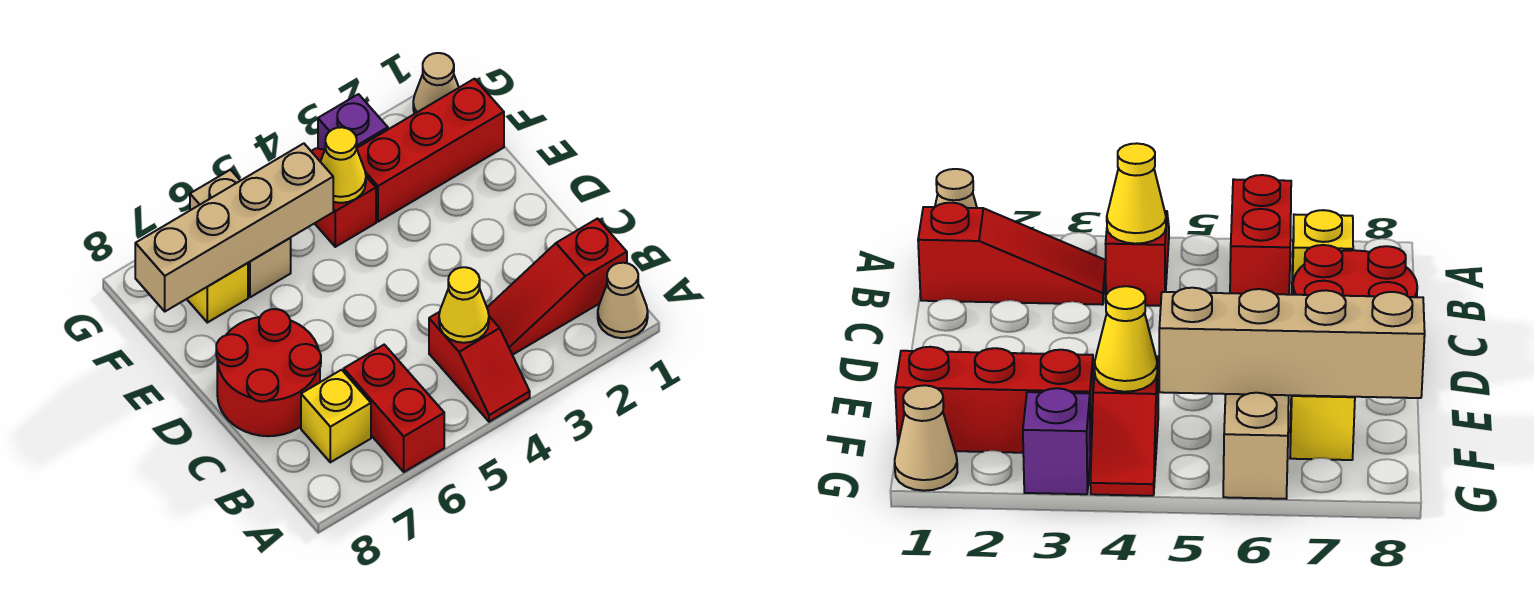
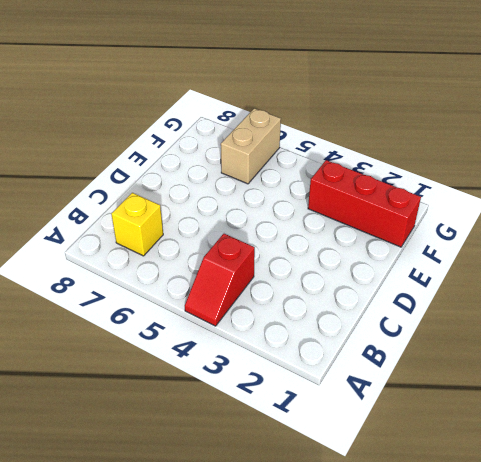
none -> tan 1x1 cone [598,263,648,338]
none -> red 1x2 brick [344,345,444,472]
none -> red 1x3 slope [487,219,627,355]

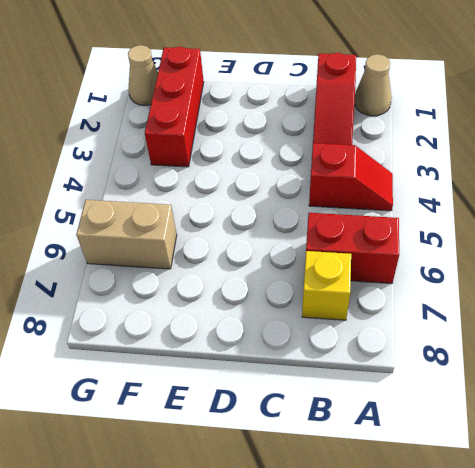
none -> red 2x2 round brick [216,309,321,436]
none -> red 1x2 slope [311,148,376,247]
none -> yellow 1x1 brick [187,263,248,323]

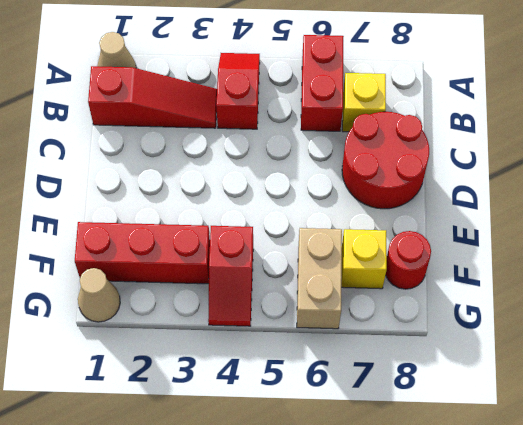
red 1x1 round brick [386,231,431,289] -> none
none -> purple 1x1 brick [318,94,388,150]
none -> yellow 1x1 cone [439,267,489,343]
none -> yellow 1x1 cone [320,127,366,203]

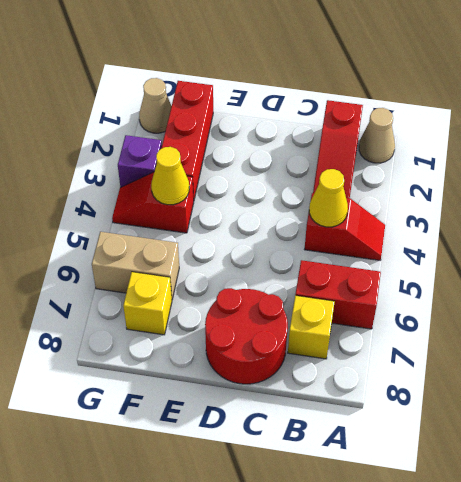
none -> tan 1x4 brick [135,144,333,311]

